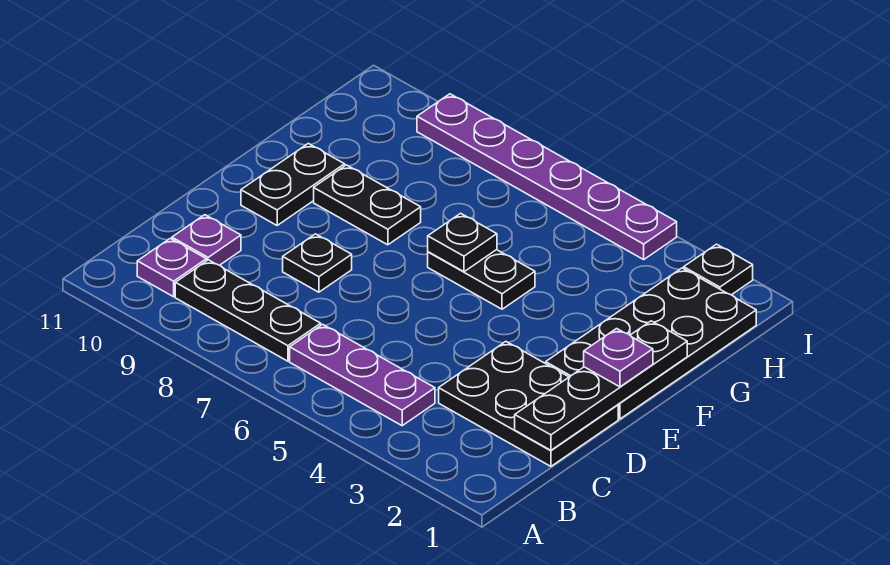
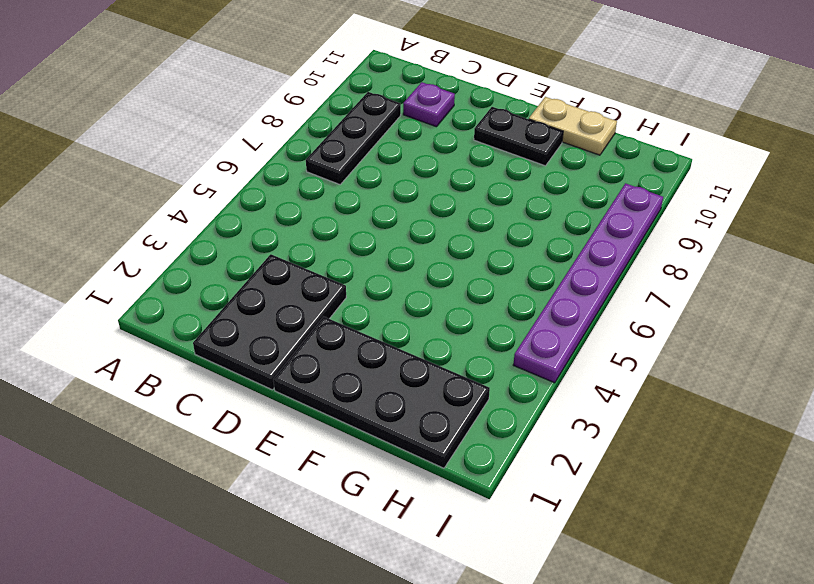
tan 1x2 plate [529,97,617,155] -> none
none -> purple 1x3 plate [290,324,435,426]
none -> purple 1x1 plate [137,238,207,297]
none -> black 1x1 plate [283,234,352,292]

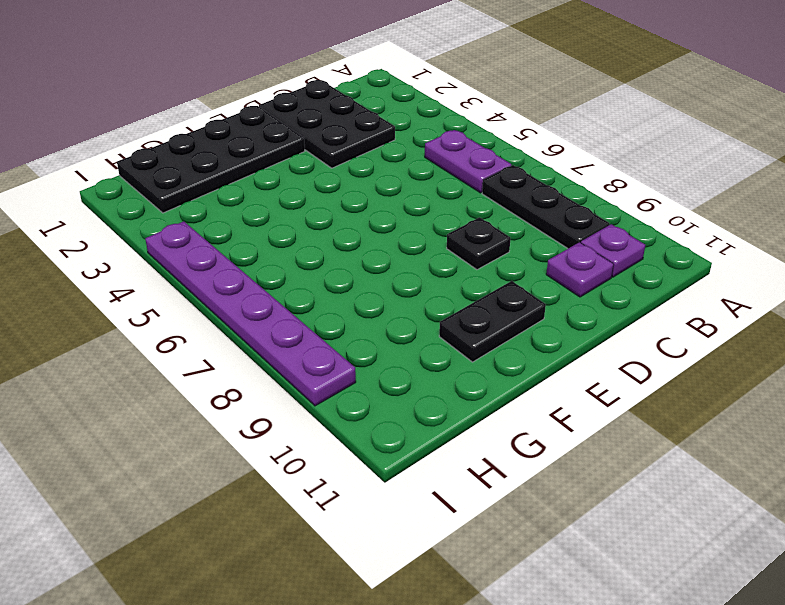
purple 1x2 plate [425,130,511,193] -> purple 1x3 plate [290,324,435,426]
none -> black 1x2 plate [428,250,535,309]
none -> black 1x2 plate [314,165,421,245]
none -> black 1x1 plate [684,244,753,295]

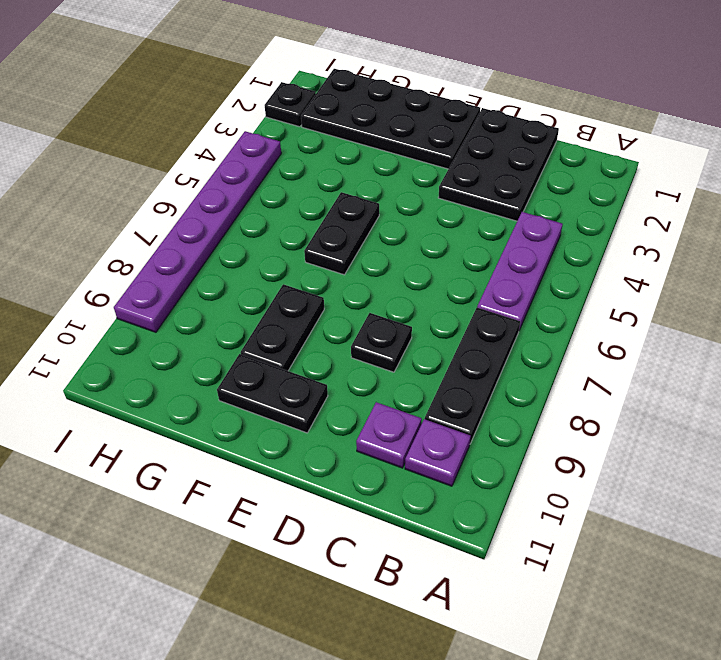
none -> black 1x4 plate [515,321,687,450]
none -> black 1x1 plate [428,213,497,272]
none -> purple 1x1 plate [584,329,653,387]

